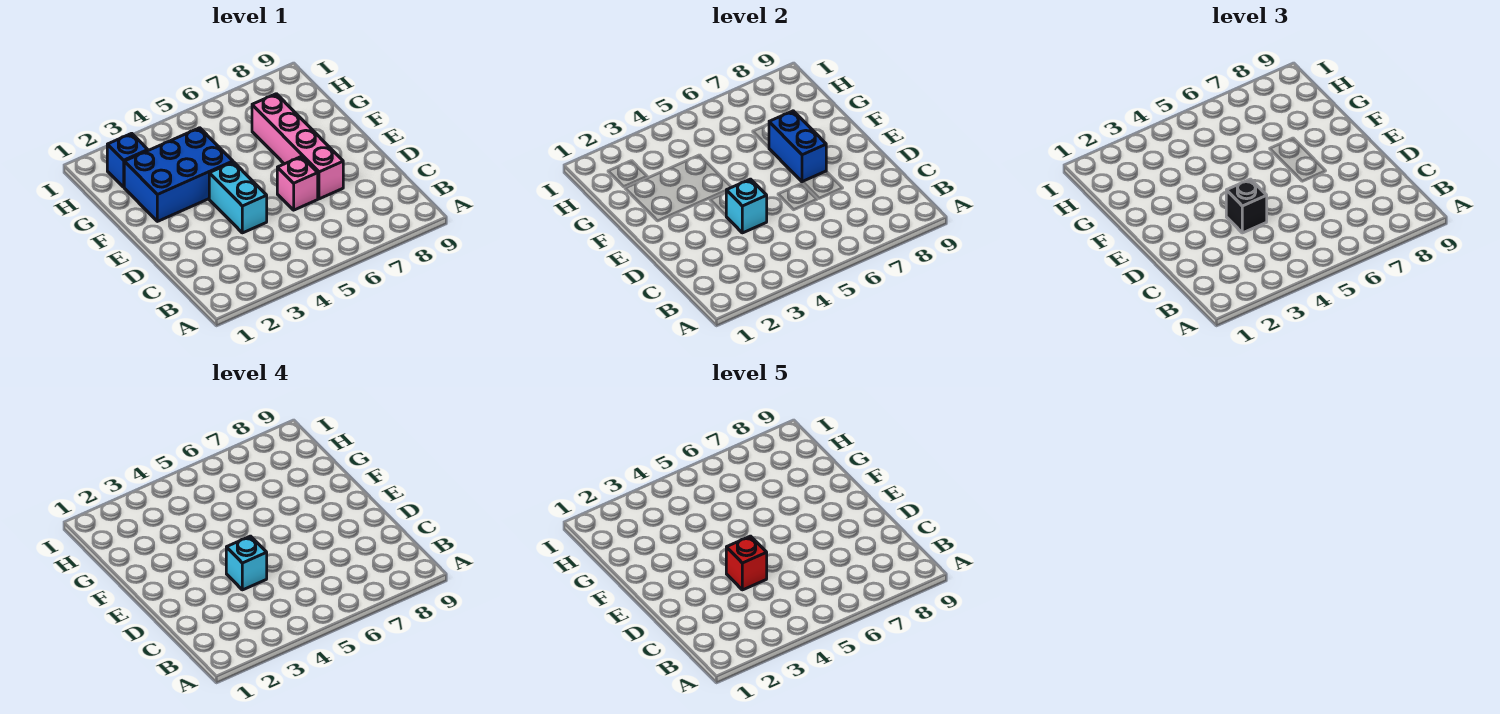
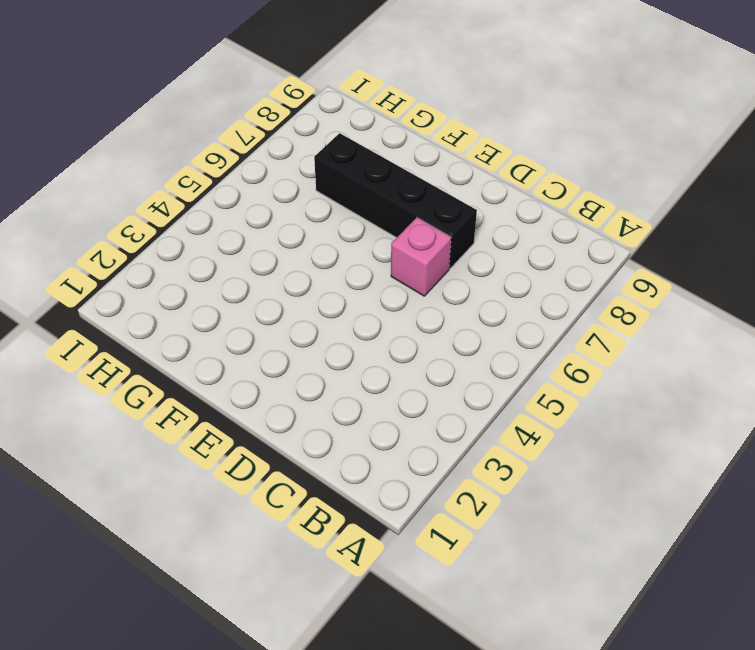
black 1x4 brick [314,133,477,269] -> pink 1x4 brick [252,94,343,199]
none -> cyan 1x2 brick [209,162,267,233]
none -> blue 2x3 brick [124,128,233,221]

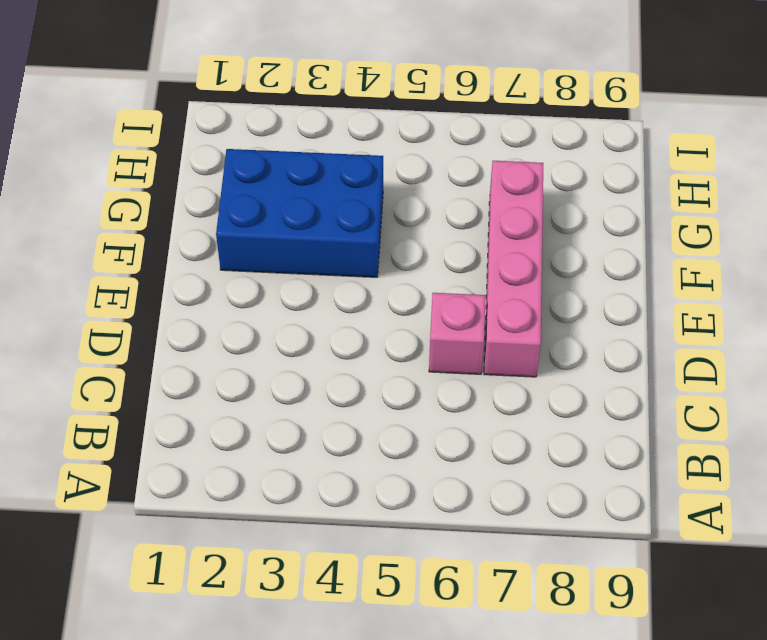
none -> cyan 1x2 brick [209,162,267,233]
none -> blue 1x1 brick [107,133,148,187]

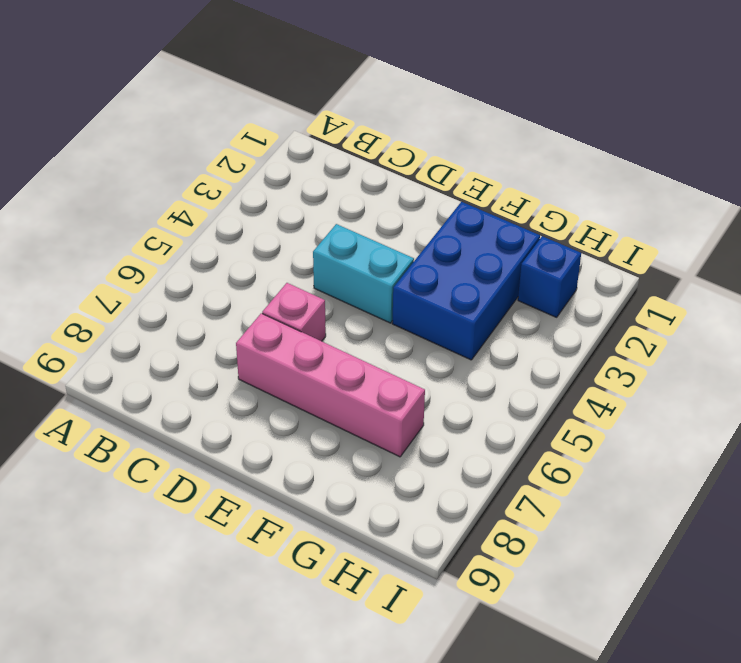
none -> cyan 1x1 brick [726,179,767,233]
none -> blue 1x2 brick [769,111,826,182]

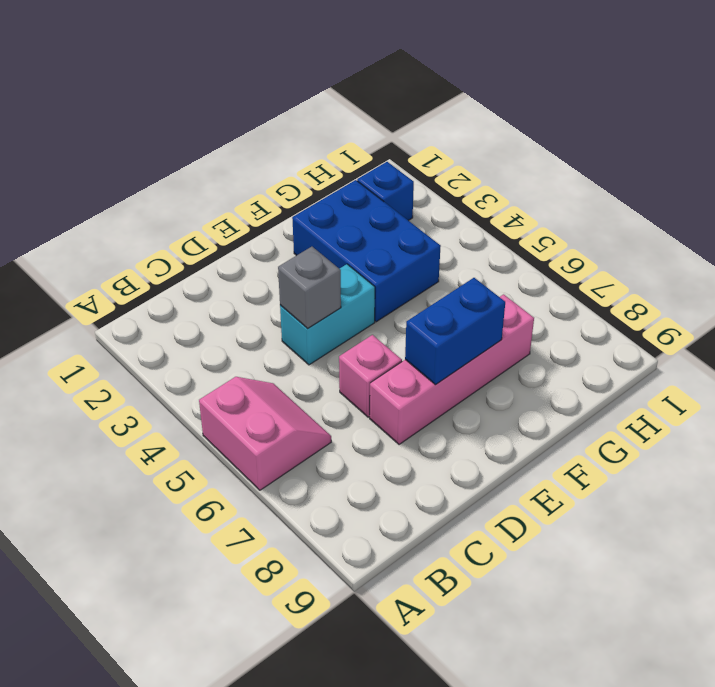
pink 2x2 slope [199,377,331,490] -> none
grey 1x1 brick [278,247,341,329] -> cyan 1x1 brick [726,179,767,233]
none -> black 1x1 brick [1226,179,1267,233]
none -> cyan 1x1 brick [226,536,267,590]

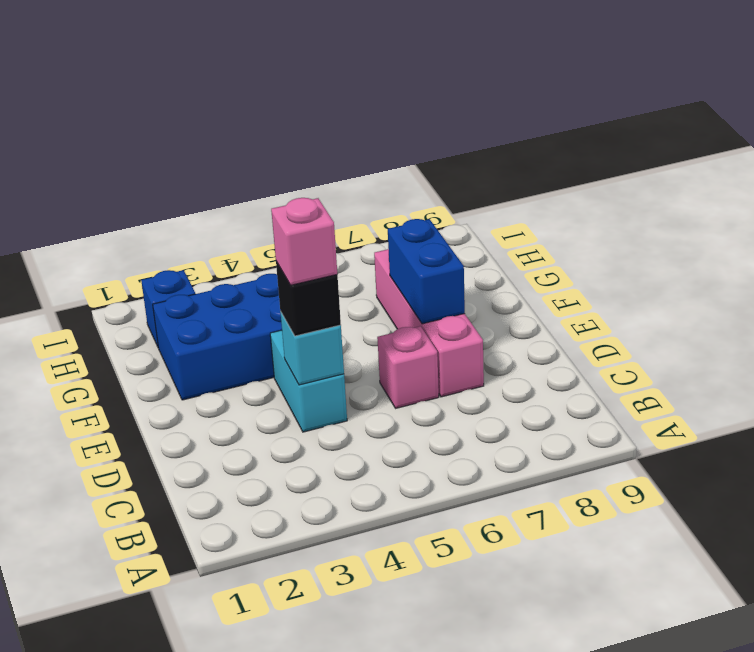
pink 1x1 brick [271,198,337,285] -> cyan 1x1 brick [226,536,267,590]
none -> red 1x1 brick [726,536,767,590]

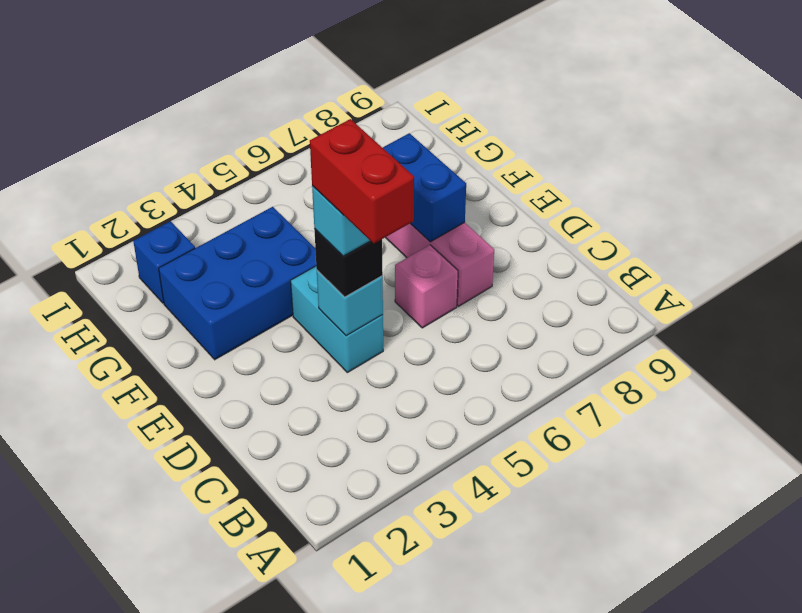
red 1x2 brick [310,119,414,243] -> red 1x1 brick [726,536,767,590]

